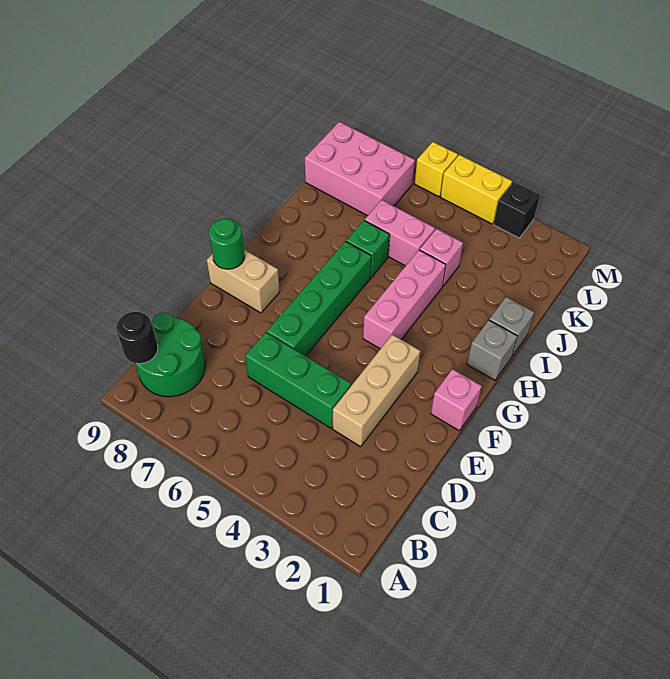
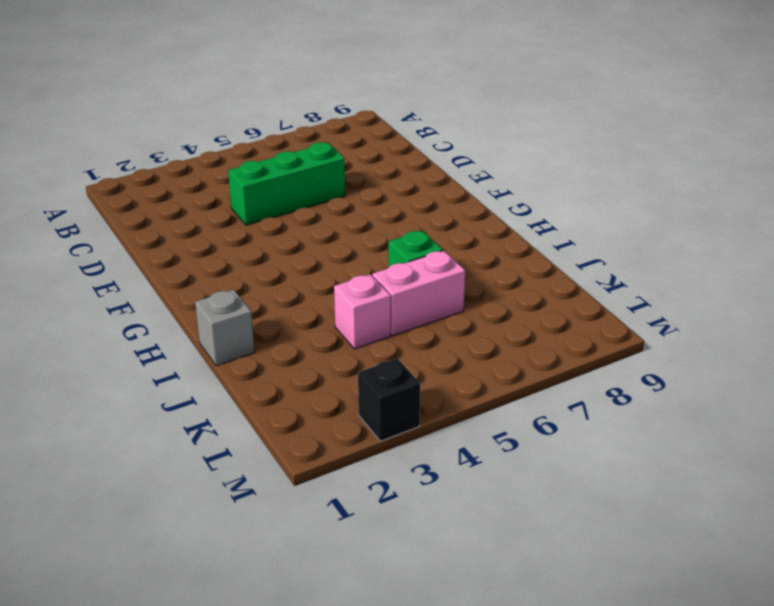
none -> green 2x2 round brick [135,313,205,397]
none -> tan 1x3 brick [333,335,420,447]
none -> green 1x4 brick [267,241,371,356]

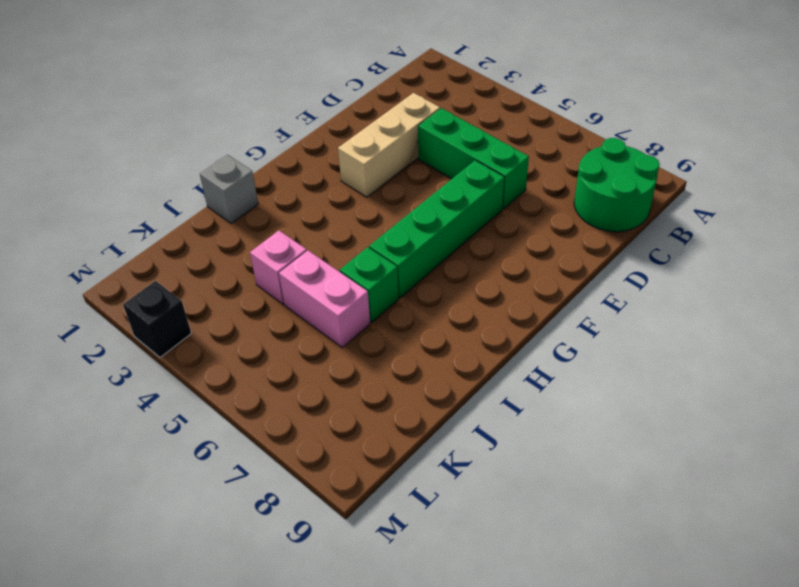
none -> pink 1x1 brick [431,369,482,431]
none -> tan 1x2 brick [207,250,280,313]
none -> pink 1x3 brick [363,250,446,349]

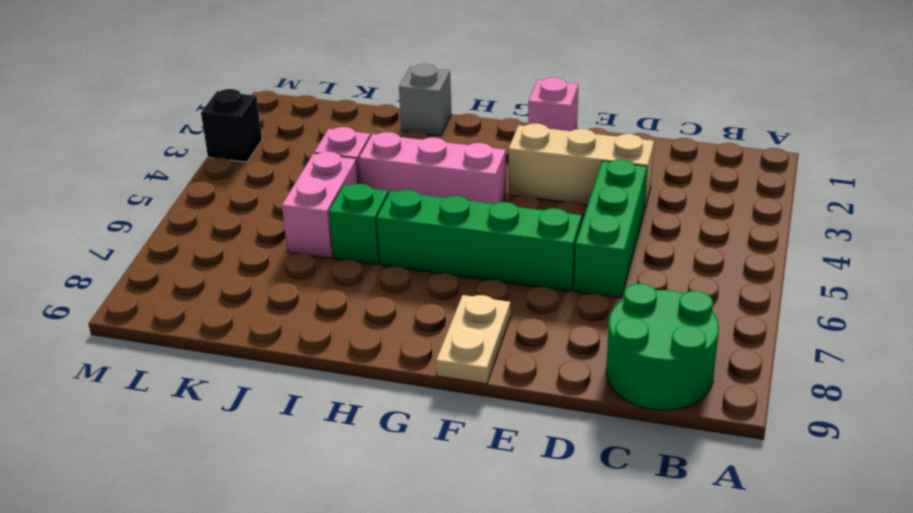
tan 1x2 plate [436,295,511,384] -> tan 1x2 brick [207,250,280,313]
none -> grey 1x1 brick [467,320,517,380]
none -> pink 2x3 brick [305,122,415,216]
none -> yellow 1x2 brick [441,155,512,224]

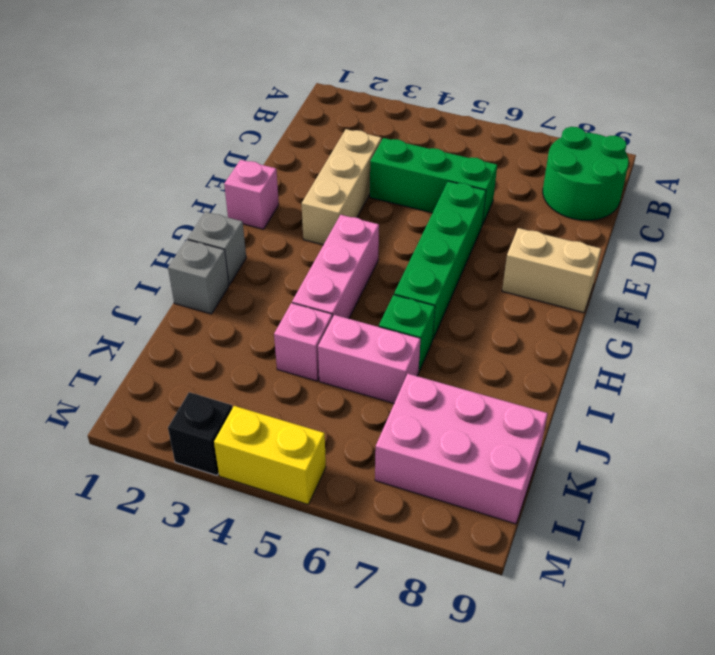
none -> yellow 1x1 brick [415,142,458,197]
none -> black 1x1 round brick [116,312,158,364]
none -> green 1x1 round brick [209,219,245,269]

